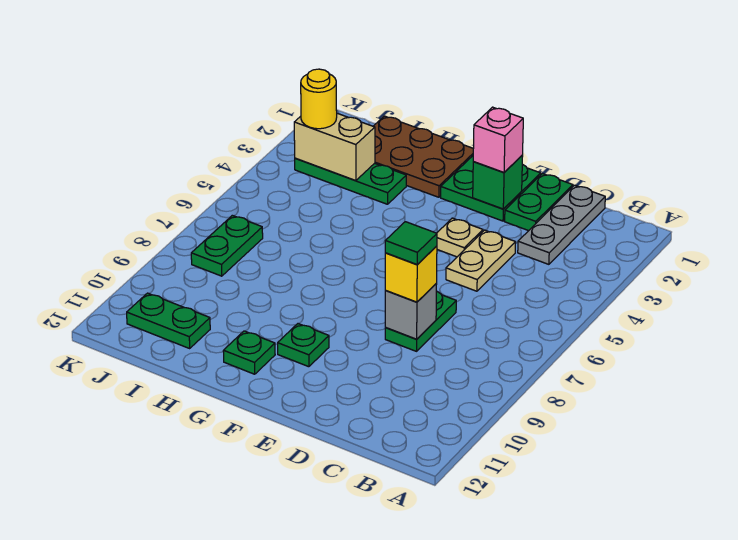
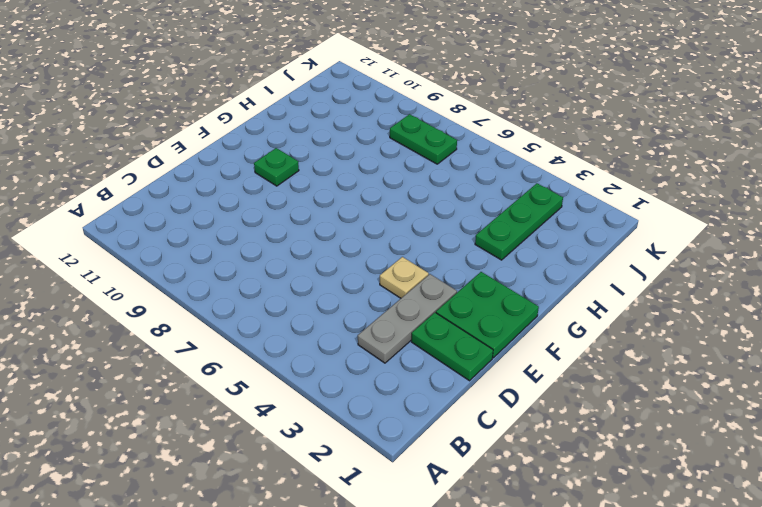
grey 1x3 plate [358,274,457,363] -> grey 1x3 plate turned to [518,185,605,264]
none -> tan 1x2 plate [446,230,516,291]
none -> green 1x2 plate [385,291,456,351]
none -> brown 2x3 plate [373,116,473,197]

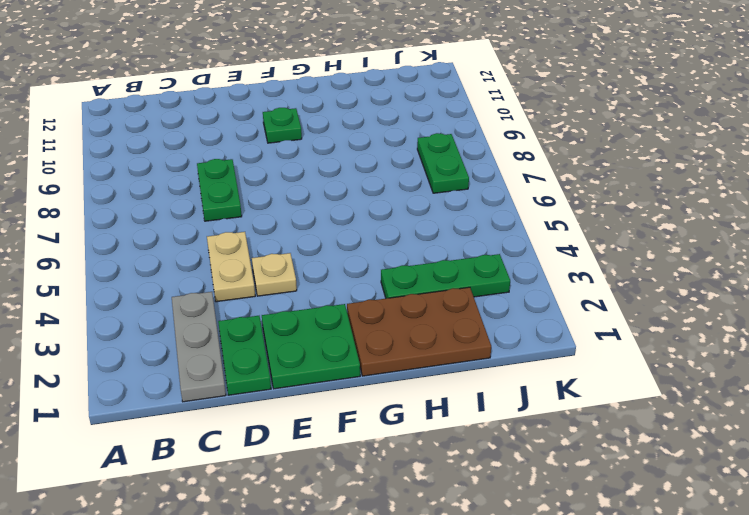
none -> green 1x1 plate [223,331,275,374]
none -> green 1x2 plate [127,293,210,348]
none -> grey 1x1 brick [385,284,437,339]

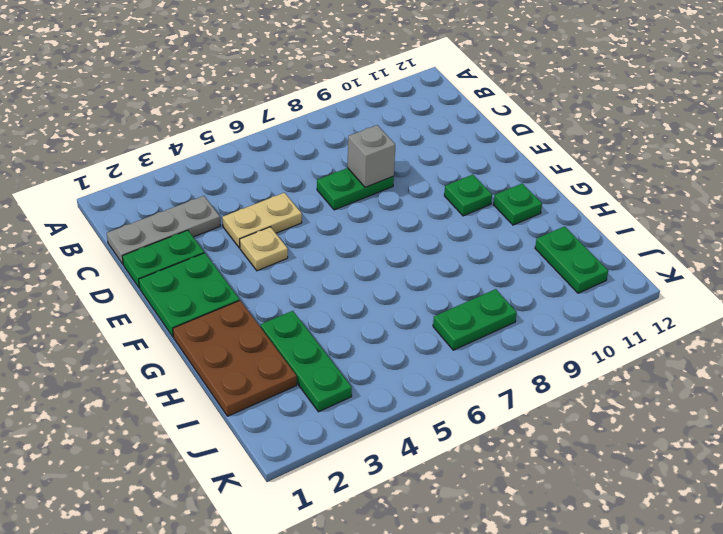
none -> green 1x1 brick [473,155,523,209]
none -> tan 1x2 brick [294,113,375,181]
none -> yellow 1x1 brick [385,246,437,302]

